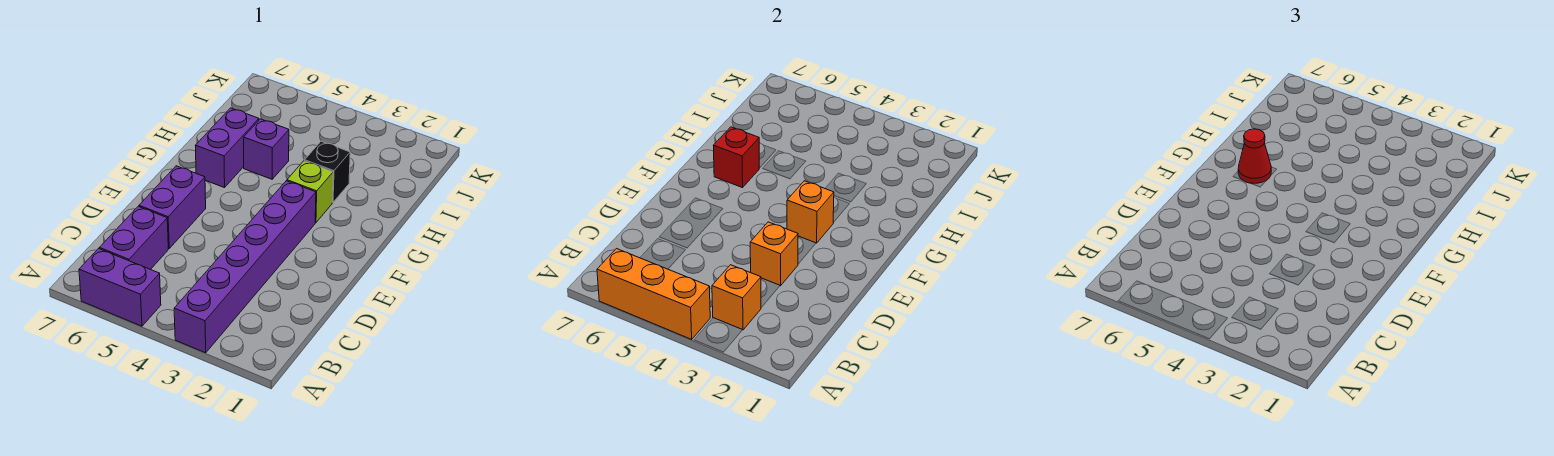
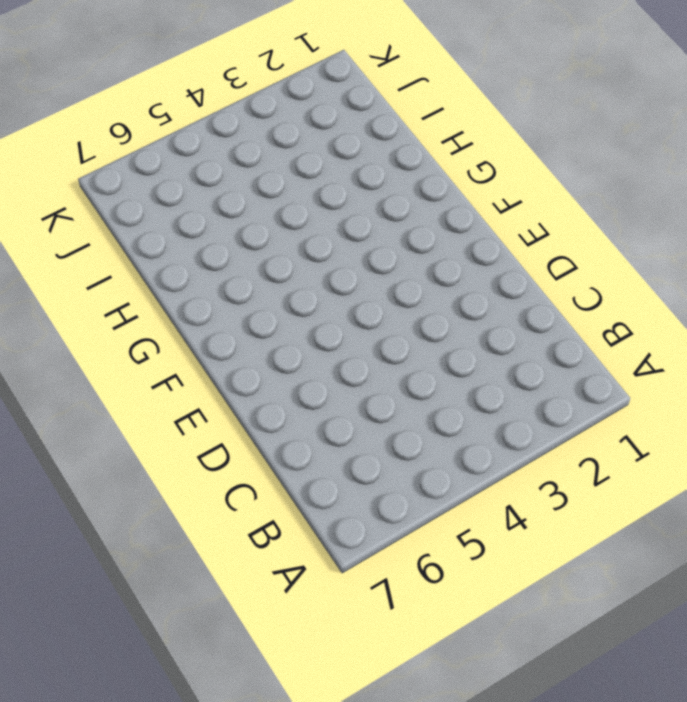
none -> purple 1x6 brick [174,181,316,353]
none -> purple 1x2 brick [79,249,161,326]
none -> purple 1x2 brick [99,206,168,270]

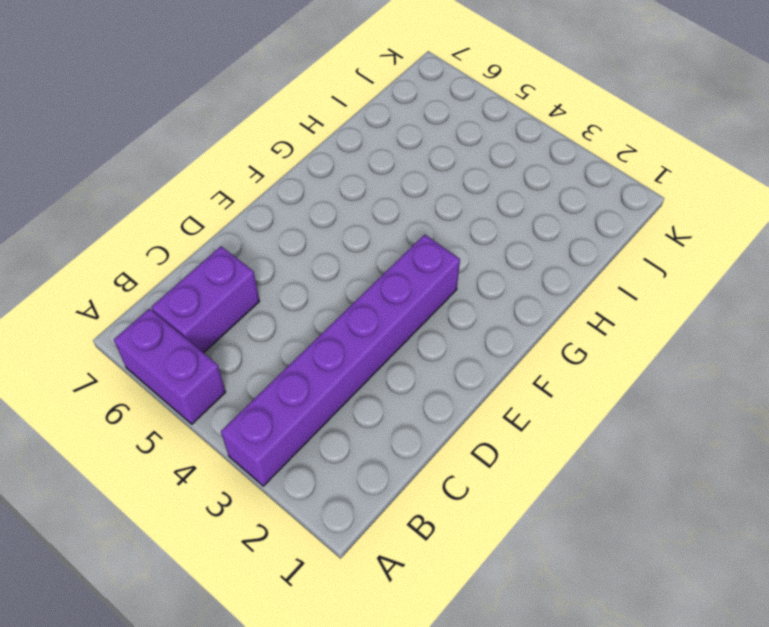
none -> purple 1x2 brick [139,166,206,248]
none -> lime 1x1 brick [287,161,333,223]
none -> purple 1x2 brick [195,108,259,188]

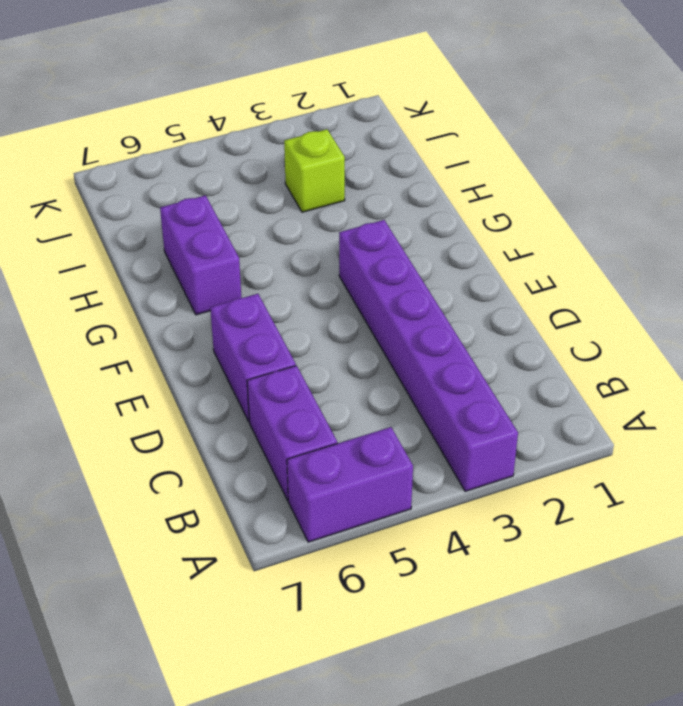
lime 1x1 brick [284,129,345,212] -> lime 1x1 brick moved to [287,161,333,223]
none -> black 1x1 brick [305,141,350,202]
none -> purple 1x1 brick [244,119,289,179]
none -> orange 1x3 brick [597,249,710,339]

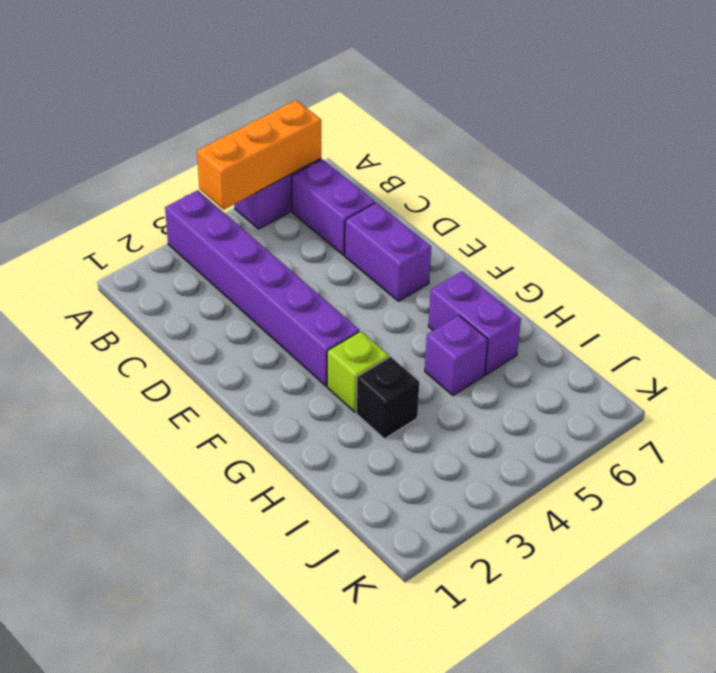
none -> orange 1x1 brick [712,265,761,330]
none -> orange 1x1 brick [750,222,798,286]
none -> orange 1x1 brick [787,181,834,243]

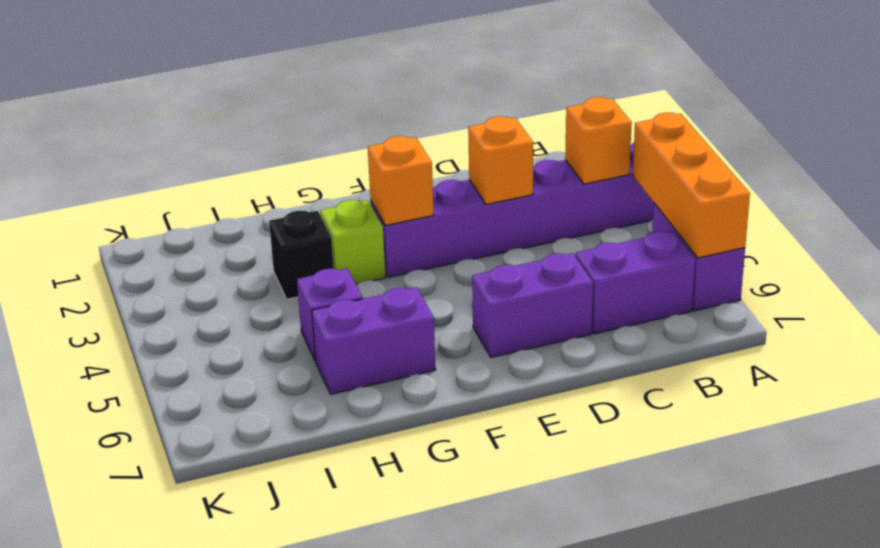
none -> red 1x1 brick [713,127,759,188]
none -> red 1x1 cone [1238,129,1271,183]

